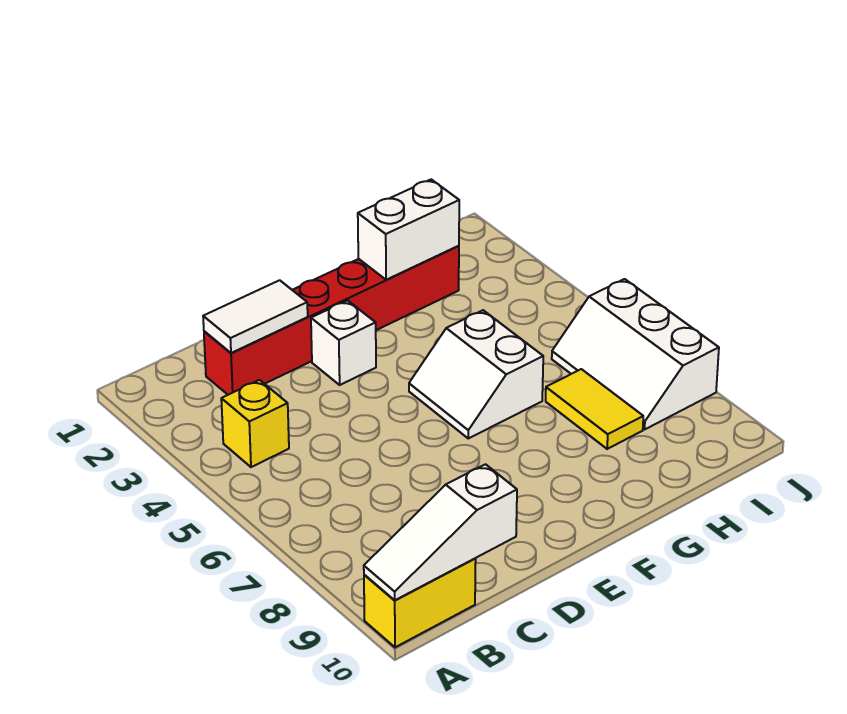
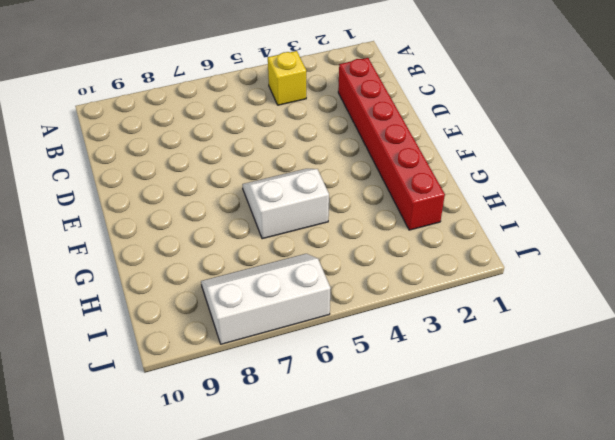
none -> yellow 1x2 brick [364,559,476,647]
none -> white 1x1 brick [311,301,376,385]

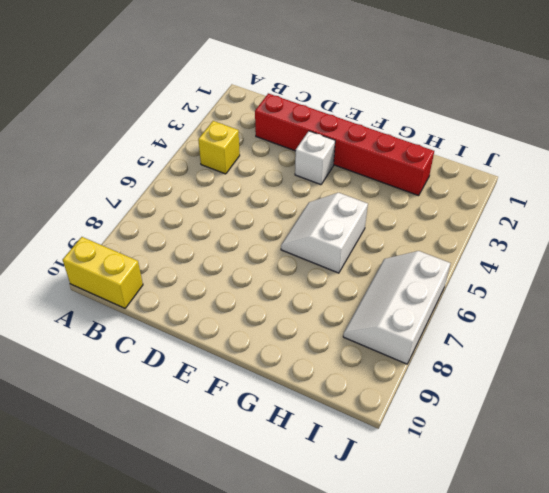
none -> yellow 1x2 tile [546,369,643,449]
none -> white 1x3 slope [364,464,517,600]

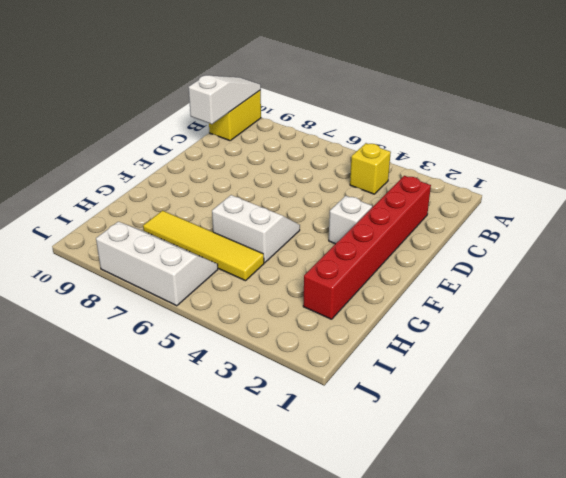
yellow 1x4 tile [143,211,264,281] -> yellow 1x2 tile [546,369,643,449]
none -> white 1x2 tile [203,280,308,353]
none -> white 1x2 brick [358,179,459,280]

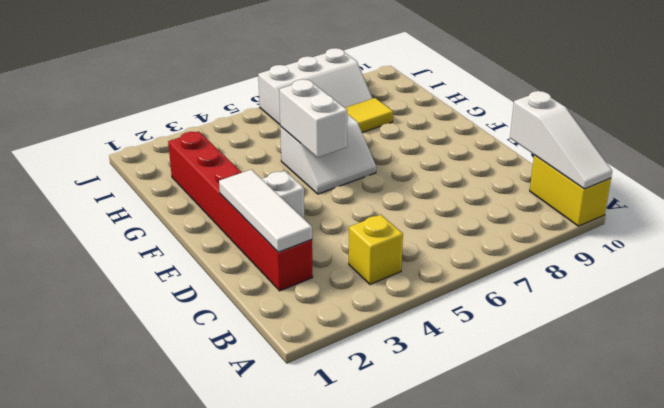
white 1x3 tile [219,170,312,252] -> white 1x2 tile [203,280,308,353]
white 1x2 brick [279,79,347,158] -> white 1x2 brick moved to [358,179,459,280]

